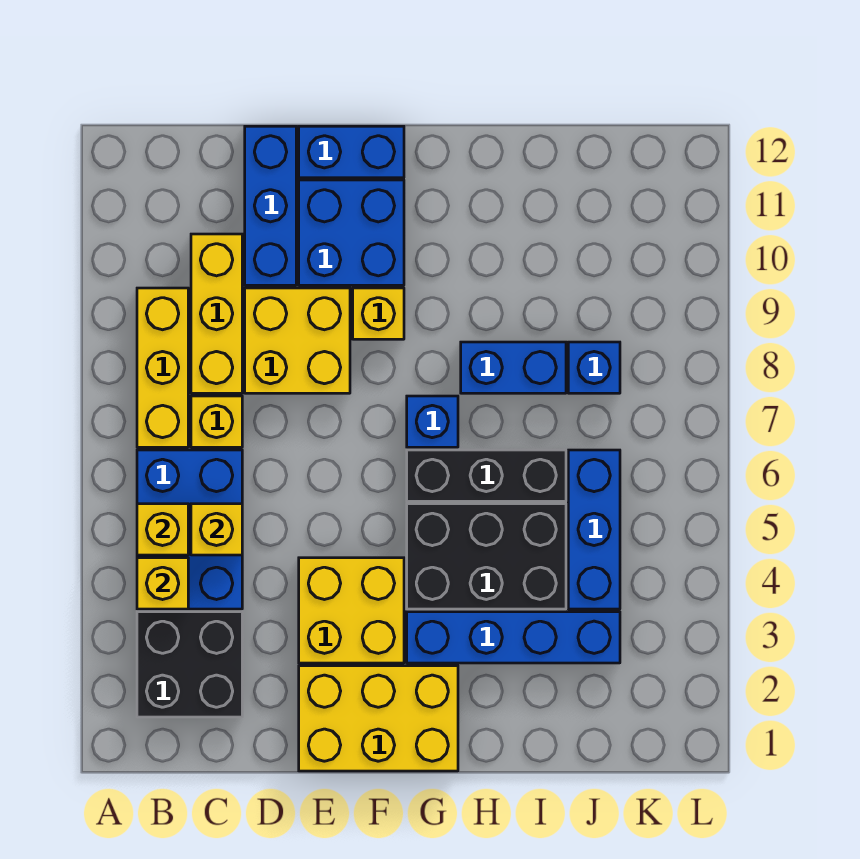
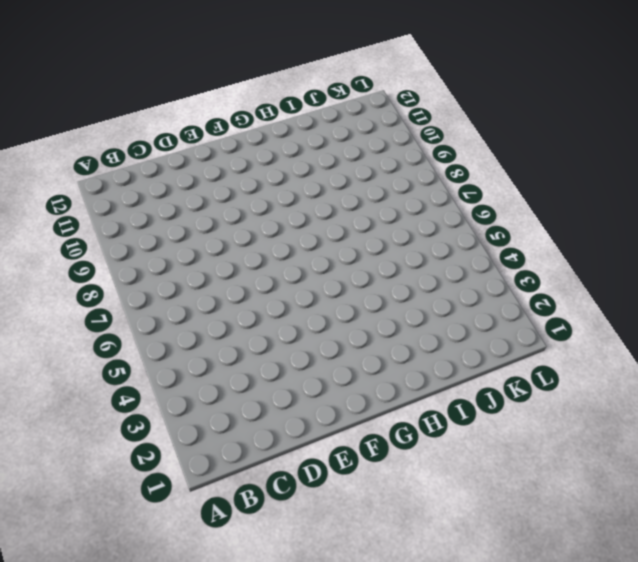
none -> black 2x2 brick [137,612,242,717]
none -> blue 2x3 brick [137,450,242,609]
none -> yellow 1x3 brick [137,288,188,447]

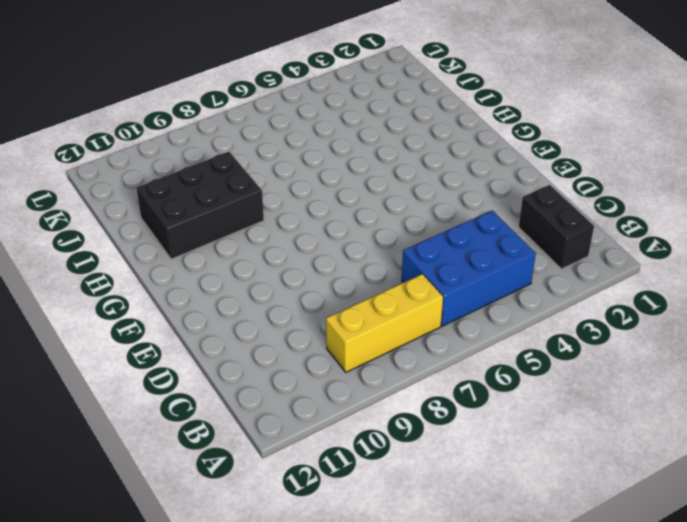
black 1x2 brick [519,185,594,269] -> black 2x2 brick [137,612,242,717]
black 2x3 brick [136,152,264,259] -> black 2x3 brick turned to [407,504,566,609]
none -> yellow 1x1 brick [191,396,242,447]
none -> yellow 1x3 brick [191,234,242,393]
none -> yellow 2x2 brick [245,288,350,393]

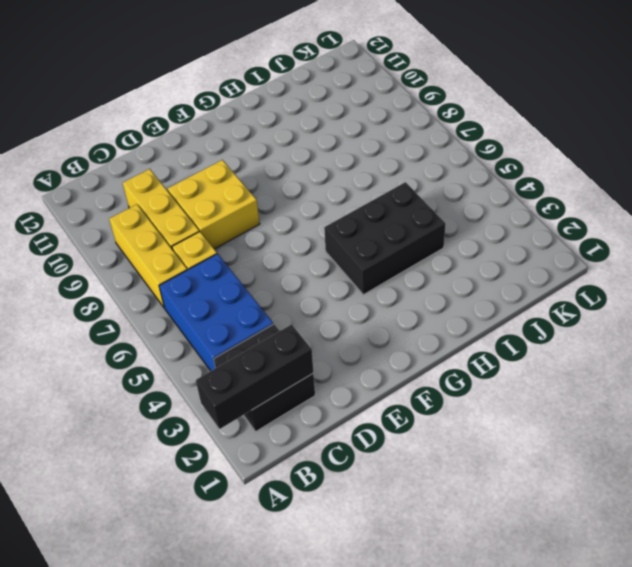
black 1x3 brick [196,324,314,429] -> black 1x3 brick moved to [407,450,566,501]
none -> blue 1x3 brick [245,126,296,285]
none -> yellow 2x3 brick [299,666,458,771]
none -> yellow 2x2 brick [299,558,404,663]

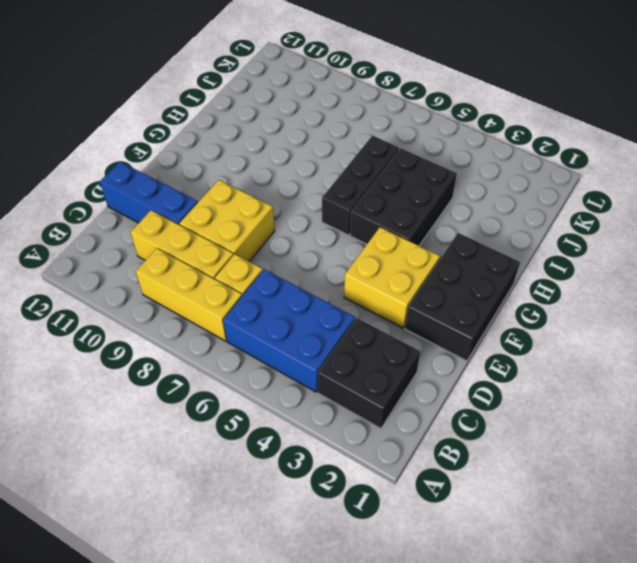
black 2x3 brick [405,233,520,361] -> yellow 2x3 brick [299,666,458,771]
none -> blue 2x2 brick [299,180,404,285]
none -> blue 1x2 brick [299,126,404,178]
none -> yellow 1x1 brick [353,288,404,339]

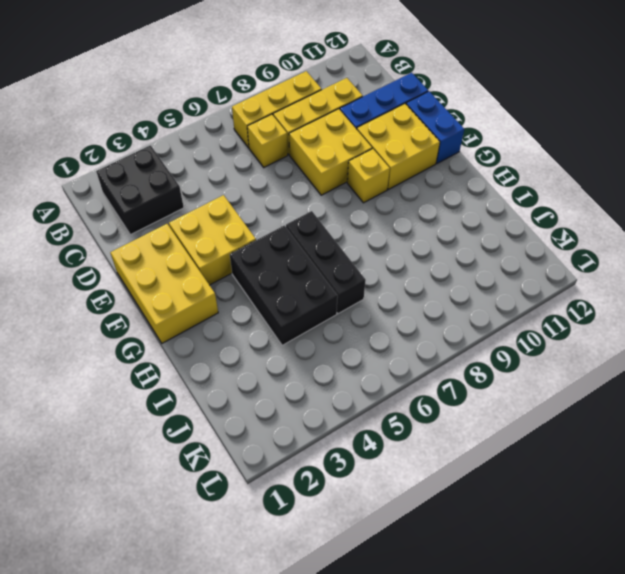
yellow 2x2 brick [357,104,440,189] -> blue 2x2 brick [299,180,404,285]
none -> blue 2x3 brick [137,450,242,609]
none -> blue 1x4 brick [407,612,620,663]
none -> blue 1x1 brick [407,396,458,447]

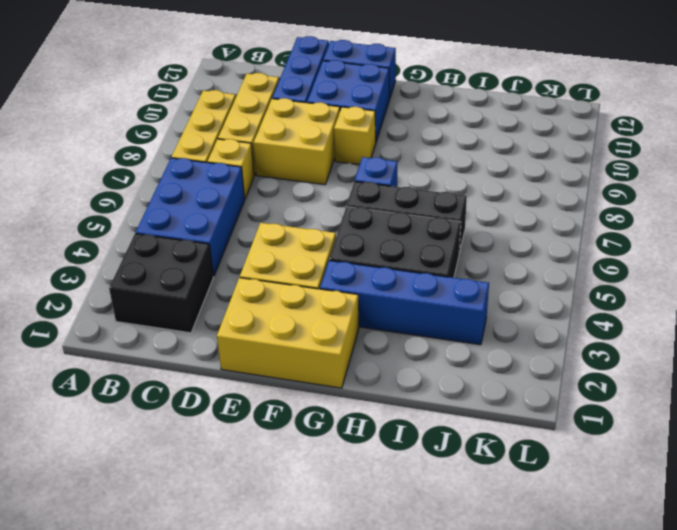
none -> blue 1x2 brick [461,342,566,393]
none -> blue 1x3 brick [568,450,620,609]
none -> blue 1x1 brick [568,342,620,393]

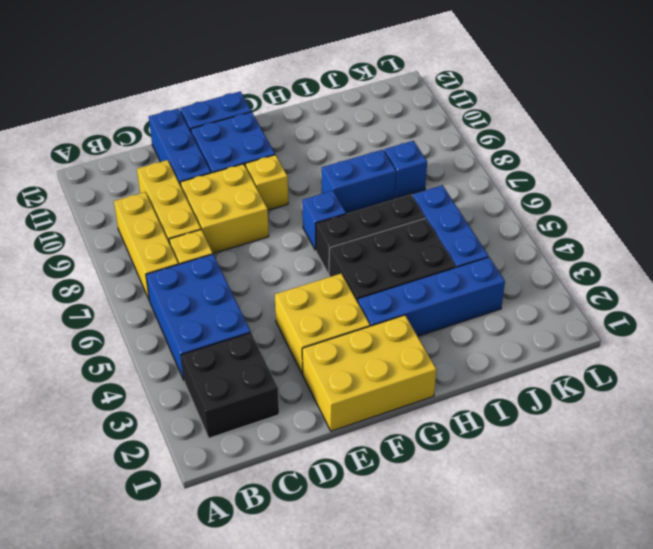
none -> yellow 1x1 brick [137,558,188,609]
none -> yellow 1x1 brick [137,504,188,555]
none -> yellow 1x1 brick [191,504,242,555]

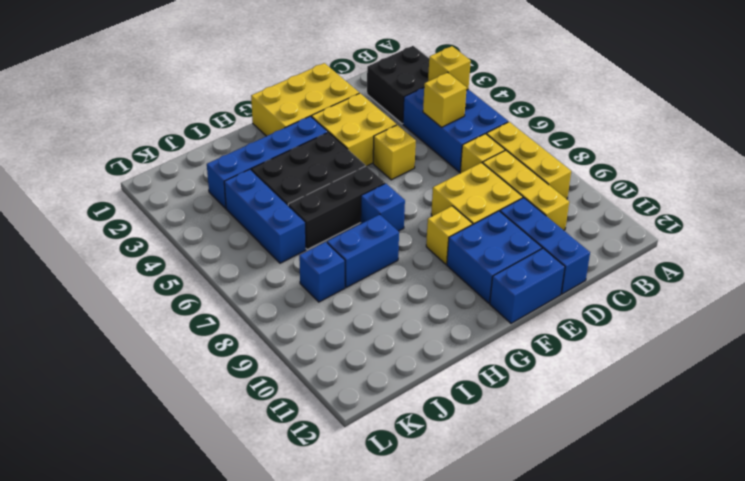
yellow 1x1 brick [373,125,416,180] -> yellow 1x1 brick moved to [137,504,188,555]

